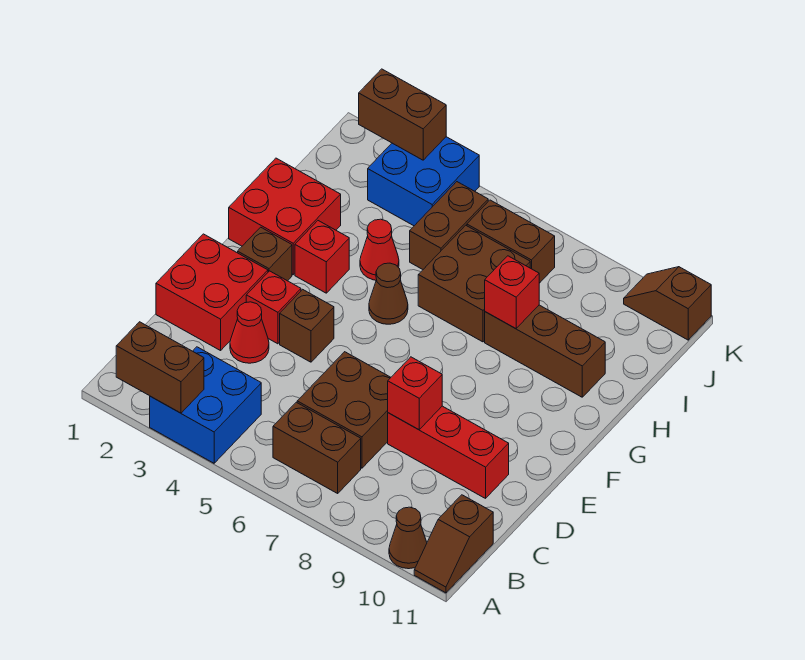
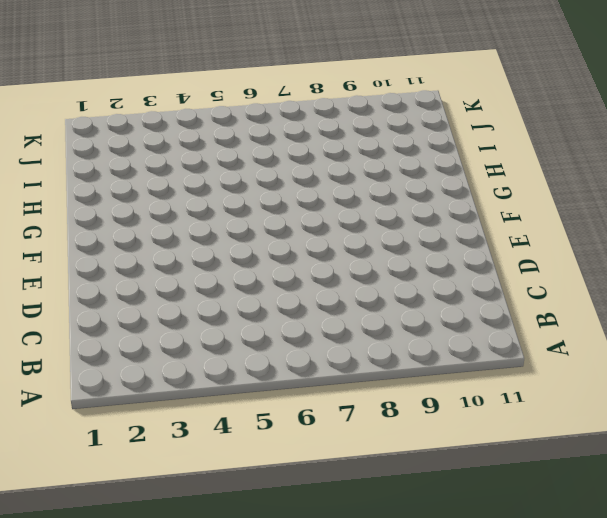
none -> blue 2x2 brick [150,347,261,463]
none -> brown 1x1 cone [389,507,427,569]
none -> brown 1x2 slope [414,495,493,593]

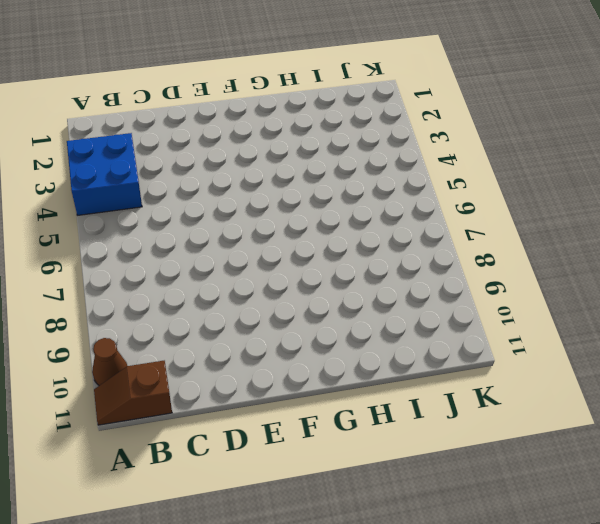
none -> brown 1x2 brick [273,402,361,493]
none -> brown 2x2 brick [297,352,391,468]
none -> red 2x2 brick [156,234,268,351]

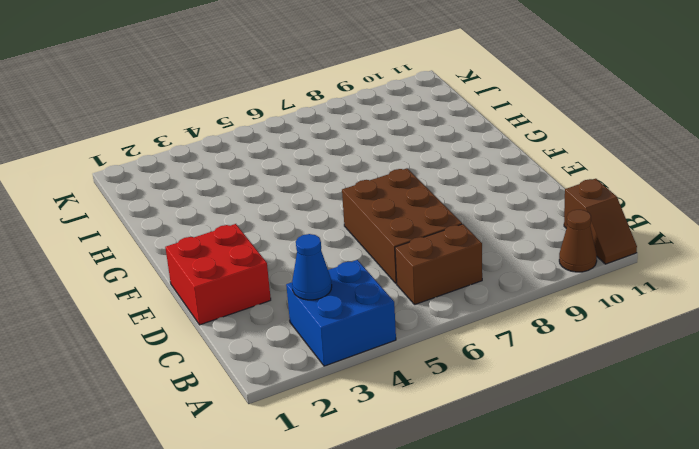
blue 1x1 cone [292,234,332,300] -> none
brown 2x3 brick [342,168,462,284] -> brown 2x2 brick [297,352,391,468]
none -> red 1x1 cone [230,302,269,363]
none -> red 1x3 brick [388,406,509,498]
none -> red 1x1 brick [246,271,301,344]

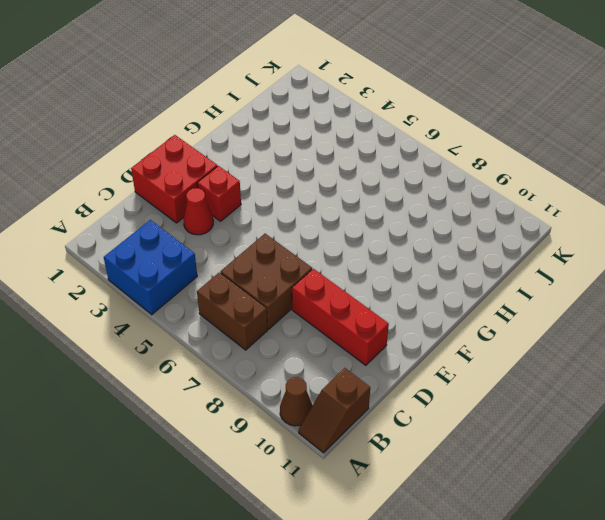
none -> brown 1x1 brick [280,289,334,362]
none -> brown 1x1 brick [238,227,292,281]
none -> red 2x2 brick [229,158,341,275]

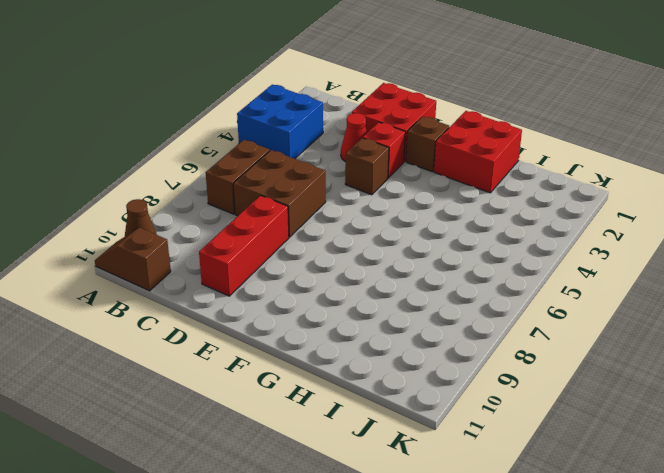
none -> red 1x1 brick [295,221,349,293]
none -> brown 1x1 cone [369,263,408,324]
none -> red 1x1 cone [360,219,399,280]

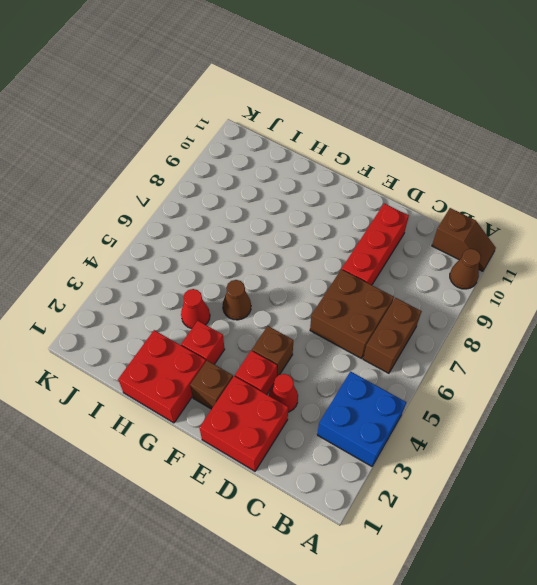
none -> brown 2x2 brick [418,225,530,342]
none -> brown 1x3 brick [485,305,605,397]
none -> brown 1x2 brick [410,182,488,269]

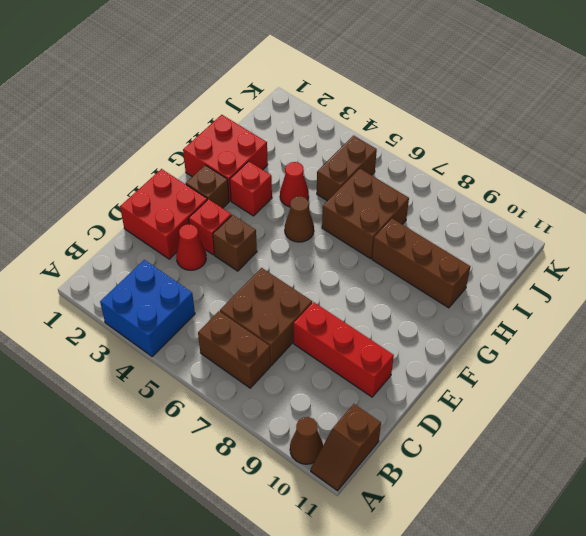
none -> blue 2x2 brick [368,137,479,226]
none -> brown 1x2 brick [467,200,555,283]
none -> brown 1x2 slope [624,267,711,340]

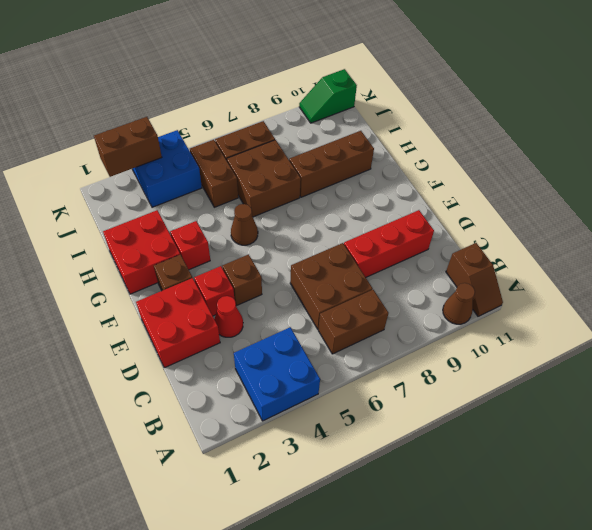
green 1x2 slope [299,69,357,123] -> brown 1x2 slope [624,267,711,340]
none -> red 1x1 cone [360,219,399,280]
none -> brown 1x2 brick [116,322,204,413]
none -> red 1x1 brick [388,357,442,430]

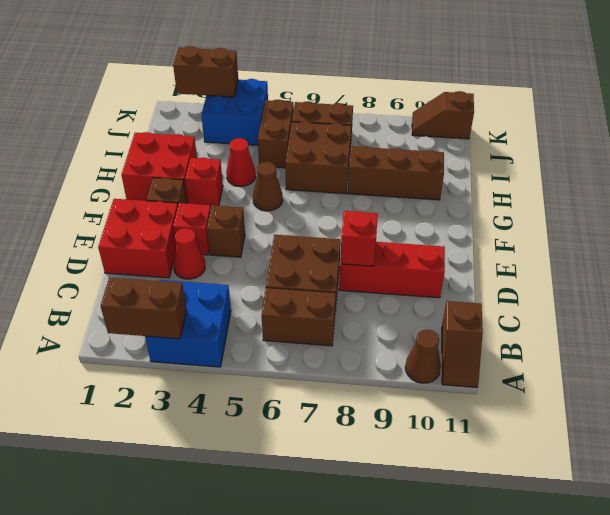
none -> red 1x1 brick [485,256,539,329]

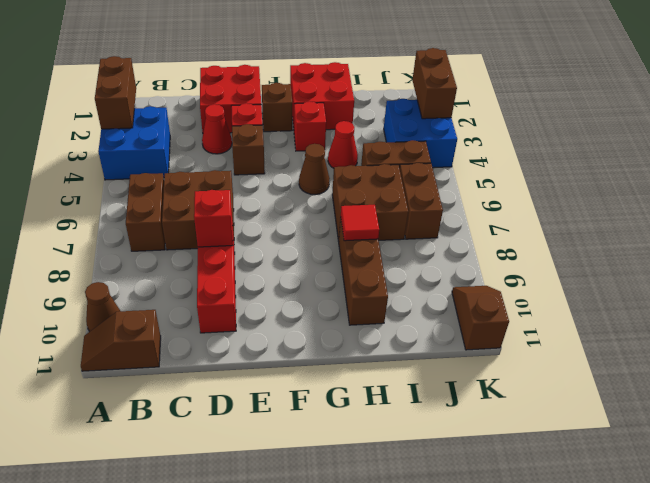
red 1x1 tile [340,205,379,241] -> red 1x1 brick [485,256,539,329]

